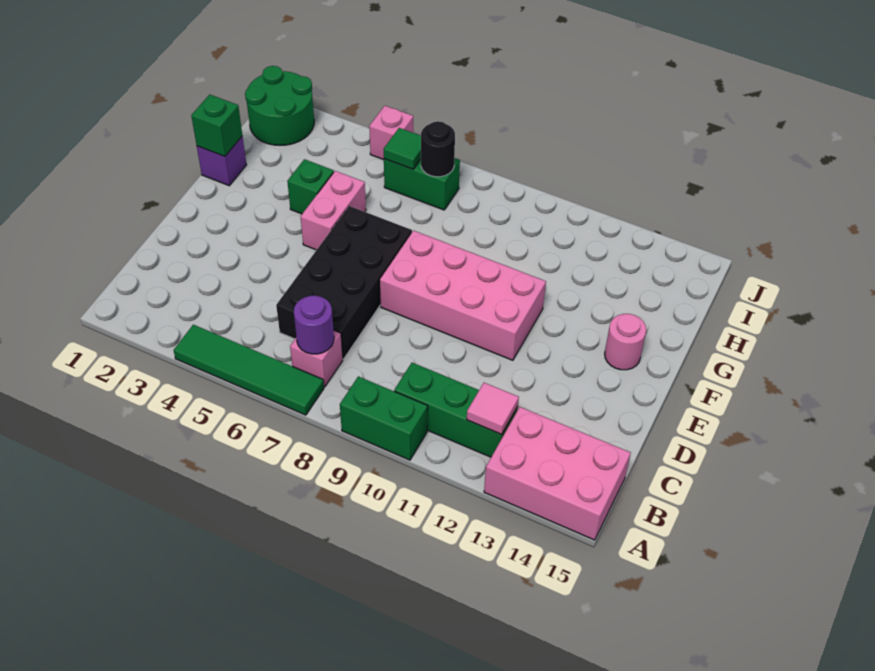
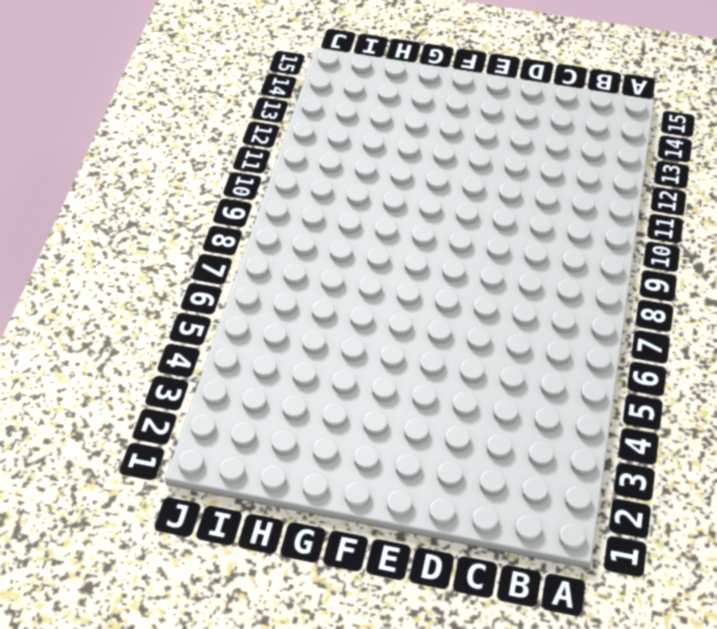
none -> green 1x4 tile [174,325,324,415]
none -> green 1x2 brick [340,376,428,460]
none -> pink 2x3 brick [484,407,631,540]

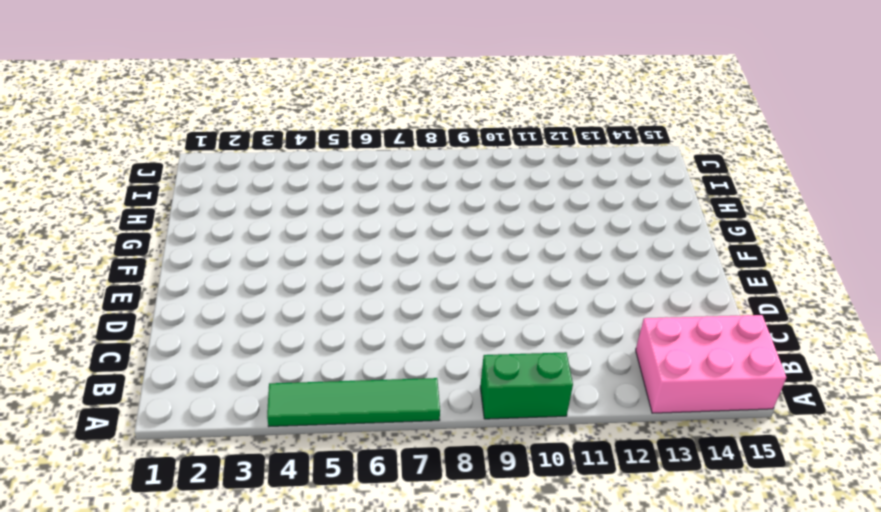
none -> pink 1x1 brick [290,331,343,387]
none -> green 1x3 brick [394,363,518,457]
none -> black 2x4 brick [276,206,412,359]

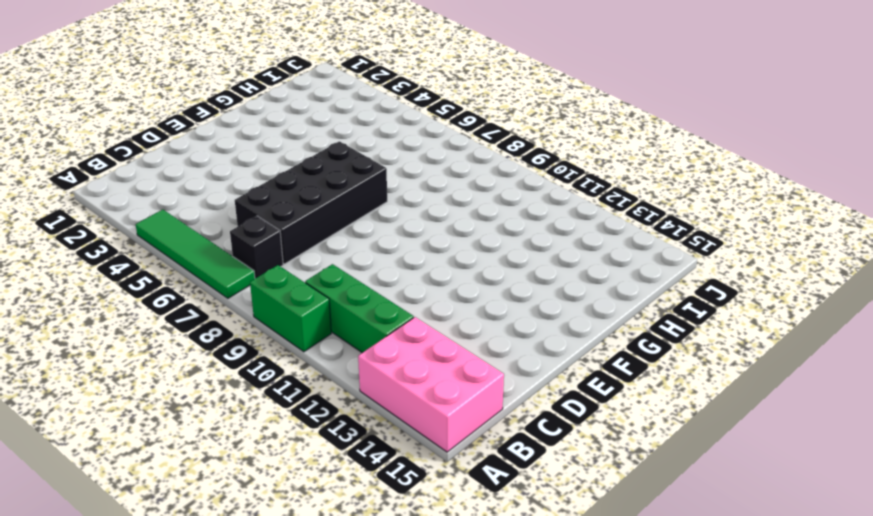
black 1x1 brick [230,216,283,278] -> pink 1x1 brick [290,331,343,387]
none -> pink 2x4 brick [380,230,546,360]
none -> pink 1x2 brick [301,171,366,250]
none -> pink 1x1 round brick [605,314,646,370]

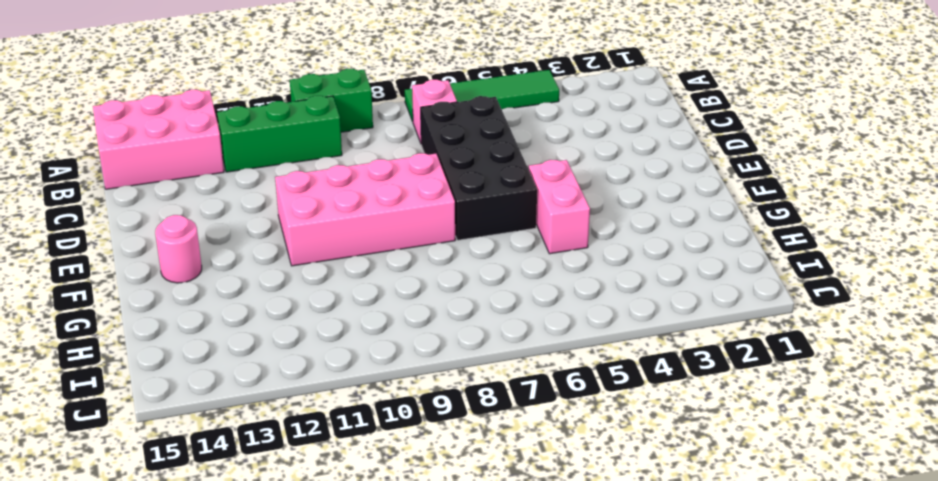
none -> purple 1x1 brick [197,136,246,186]
none -> green 1x1 brick [287,159,334,214]
none -> green 2x2 round brick [245,66,314,145]

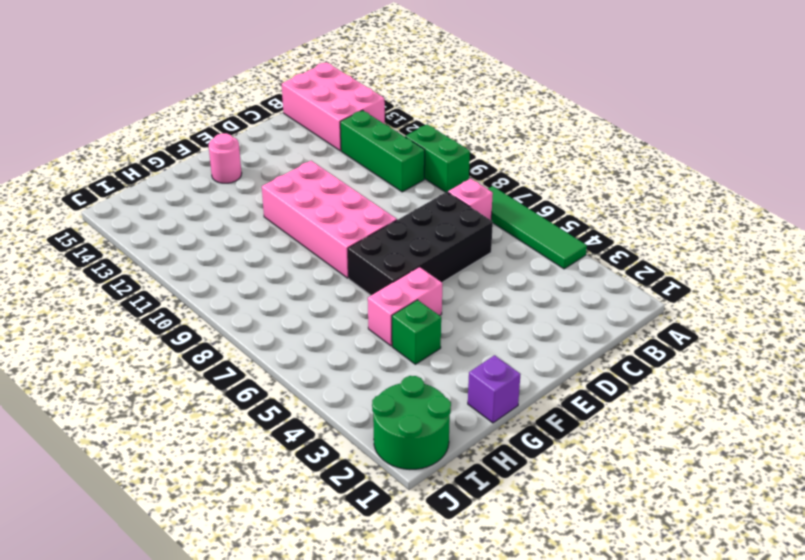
none -> green 1x2 brick [384,158,460,210]
none -> pink 1x1 brick [369,106,413,160]
none -> purple 1x1 round brick [294,296,334,354]

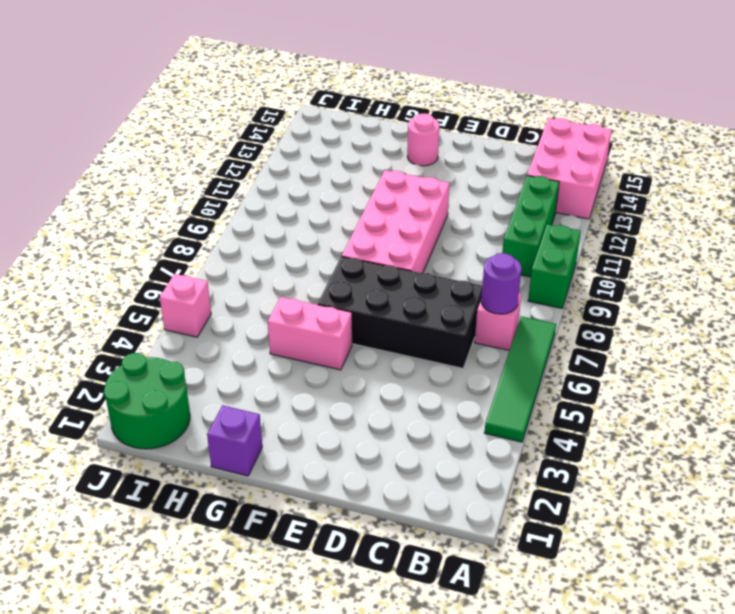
none -> green 1x1 brick [287,159,334,214]
none -> green 1x2 brick [384,158,460,210]
none -> pink 1x1 tile [467,383,519,434]

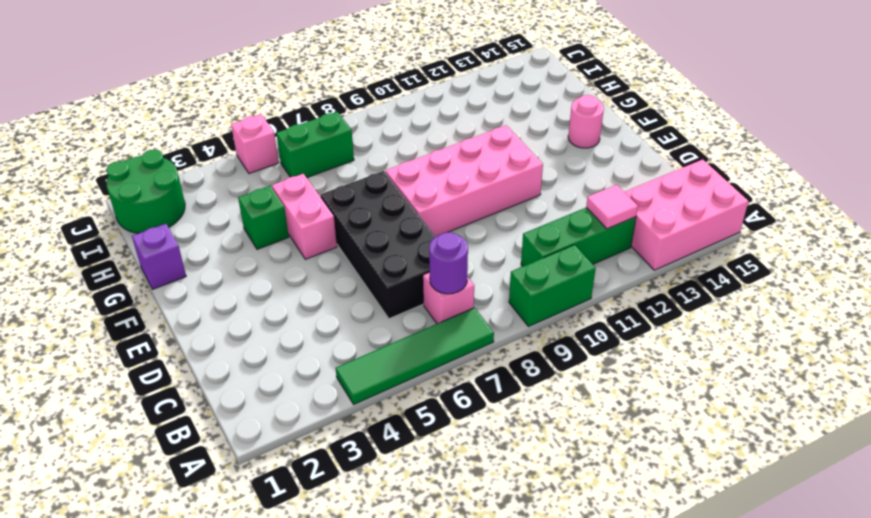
none -> green 1x1 brick [191,94,242,156]
none -> green 1x1 tile [383,128,421,169]
none -> black 1x1 round brick [421,121,455,177]

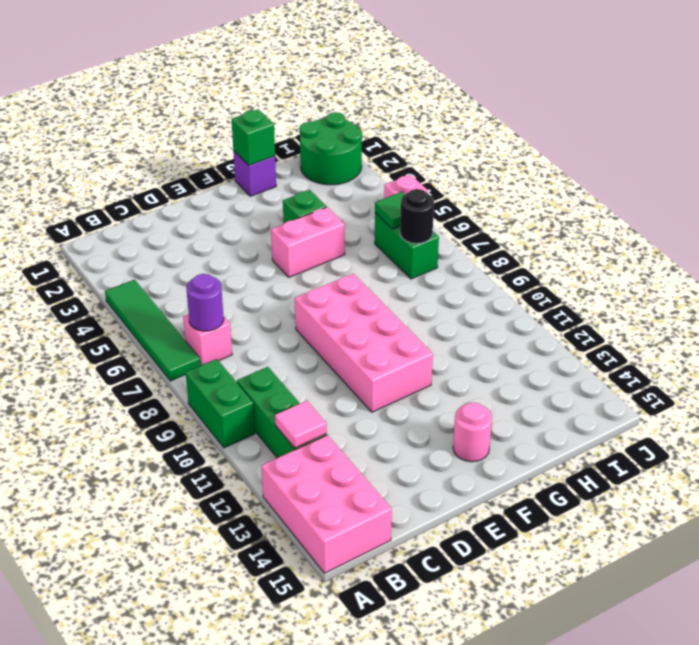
none -> black 2x4 brick [276,206,412,359]

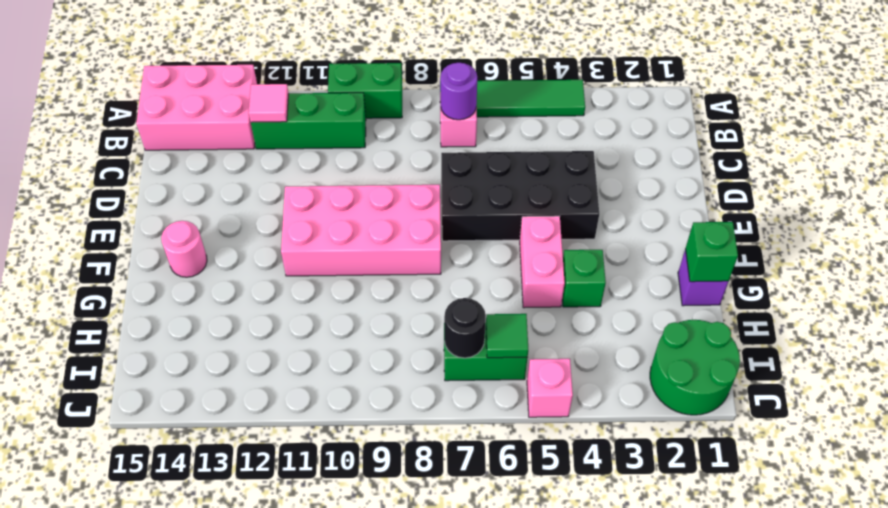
black 2x4 brick [441,151,599,241] -> black 2x4 brick turned to [276,206,412,359]

